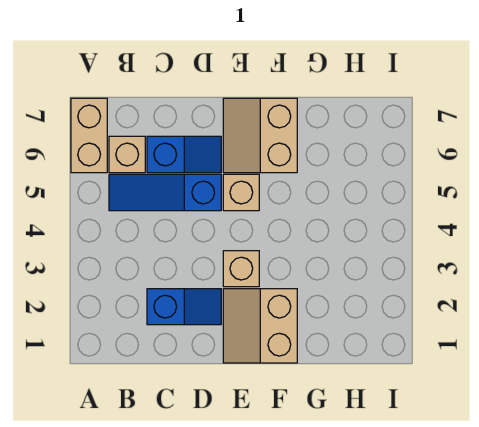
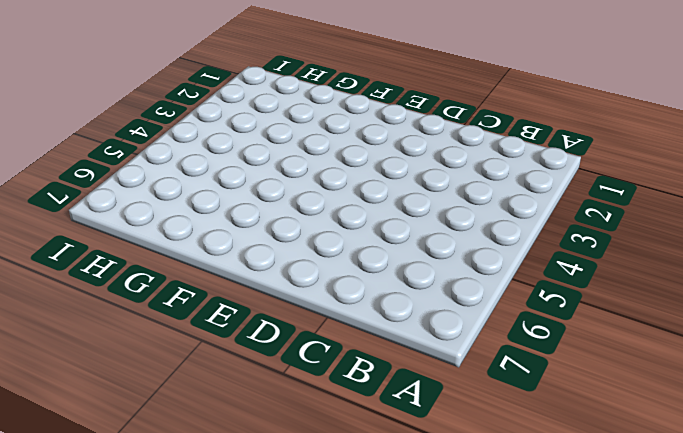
none -> tan 1x2 brick [71,98,107,173]
none -> blue 1x3 slope [109,174,221,211]

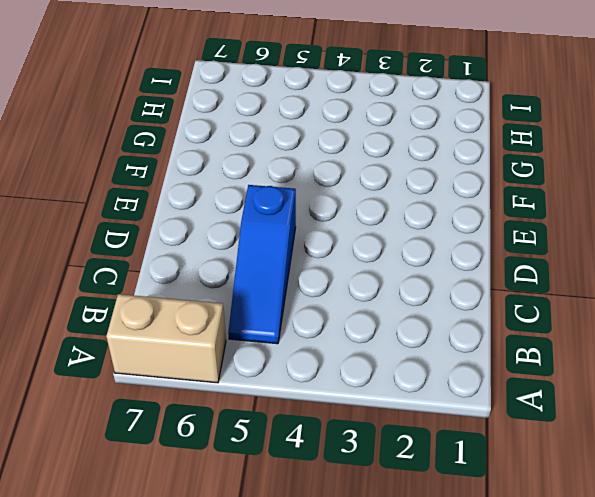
none -> tan 1x1 brick [109,136,145,173]
none -> blue 1x2 slope [147,289,221,325]

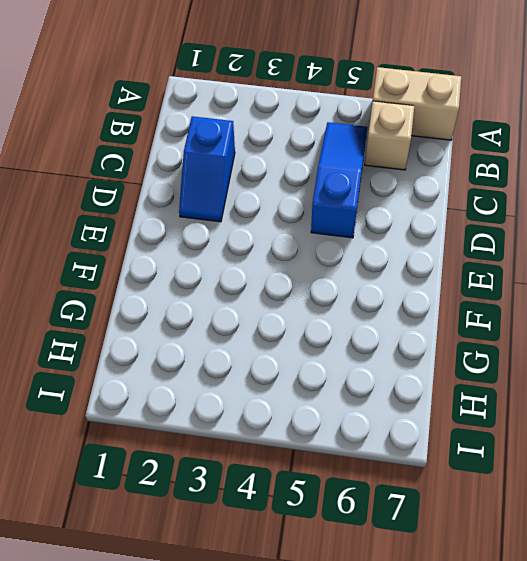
none -> blue 1x2 slope [147,136,221,173]
none -> tan 2x2 slope [223,289,297,363]

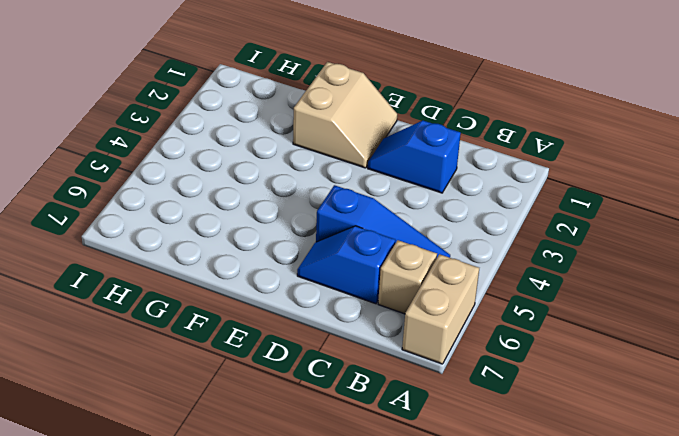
none -> tan 1x1 brick [223,251,259,287]
none -> tan 1x1 brick [223,174,259,211]

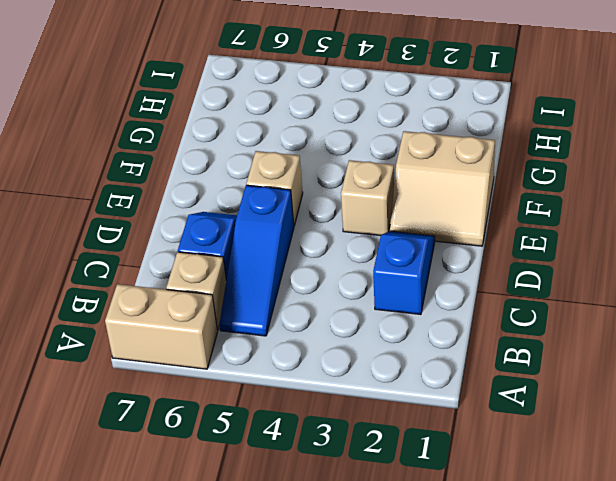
none -> tan 2x2 slope [223,98,297,173]

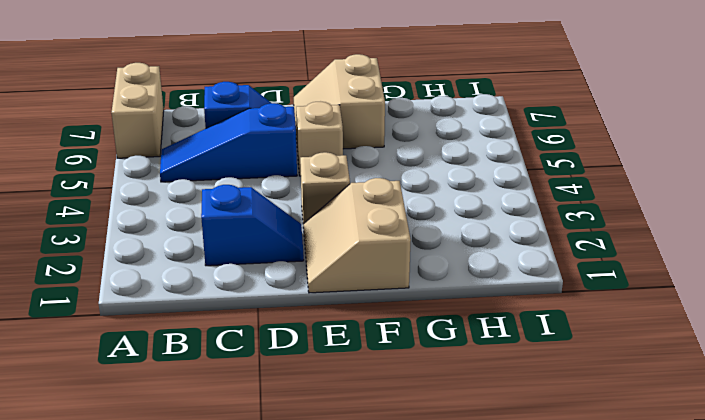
none -> tan 1x1 brick [109,136,145,173]

